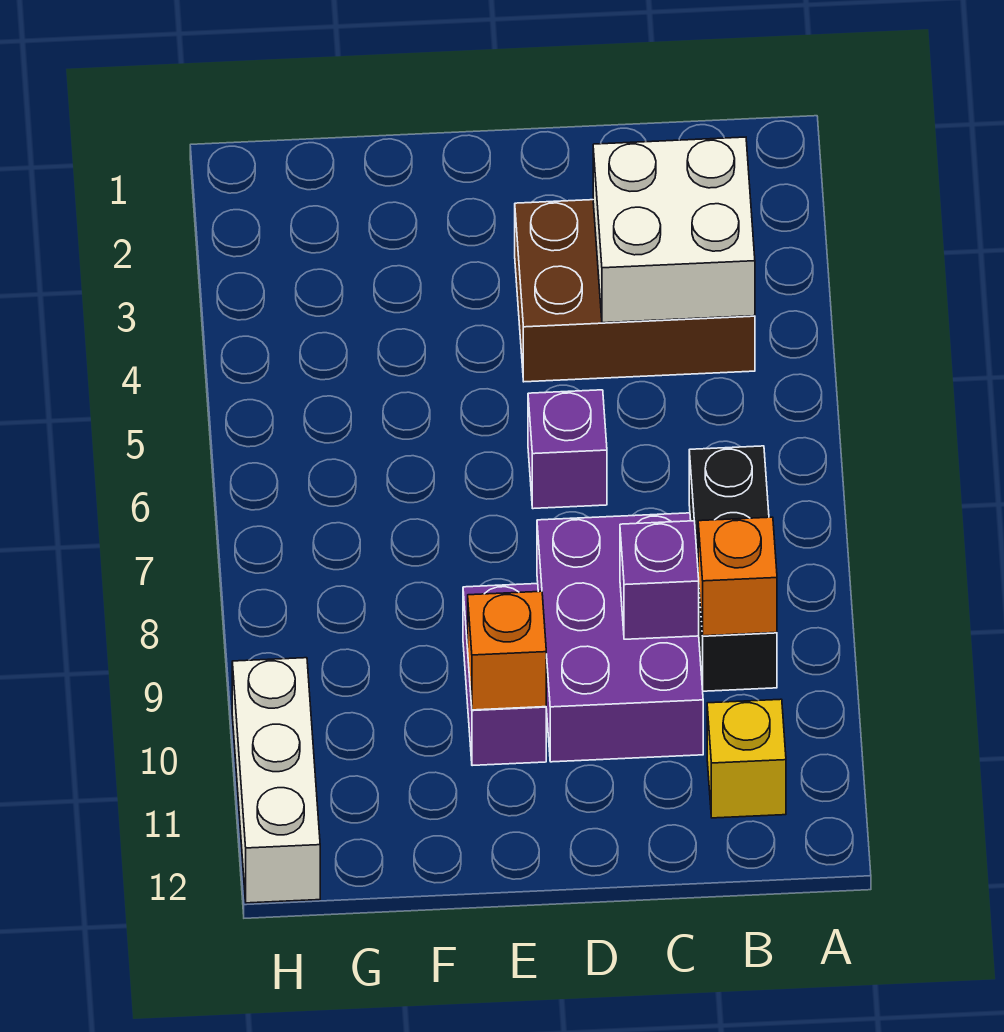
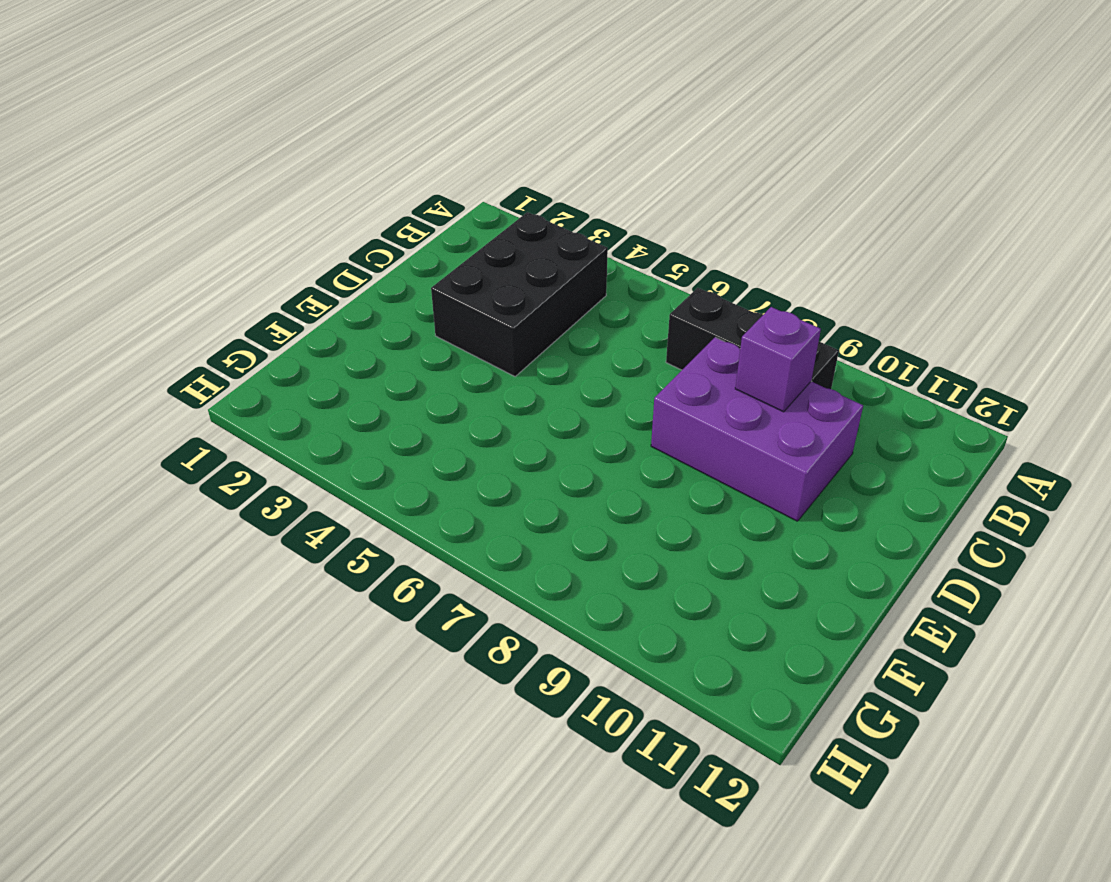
black 2x3 brick [431,212,608,376] -> brown 2x3 brick [515,200,755,382]
none -> yellow 1x1 brick [707,699,786,818]
none -> purple 1x1 brick [528,390,607,509]

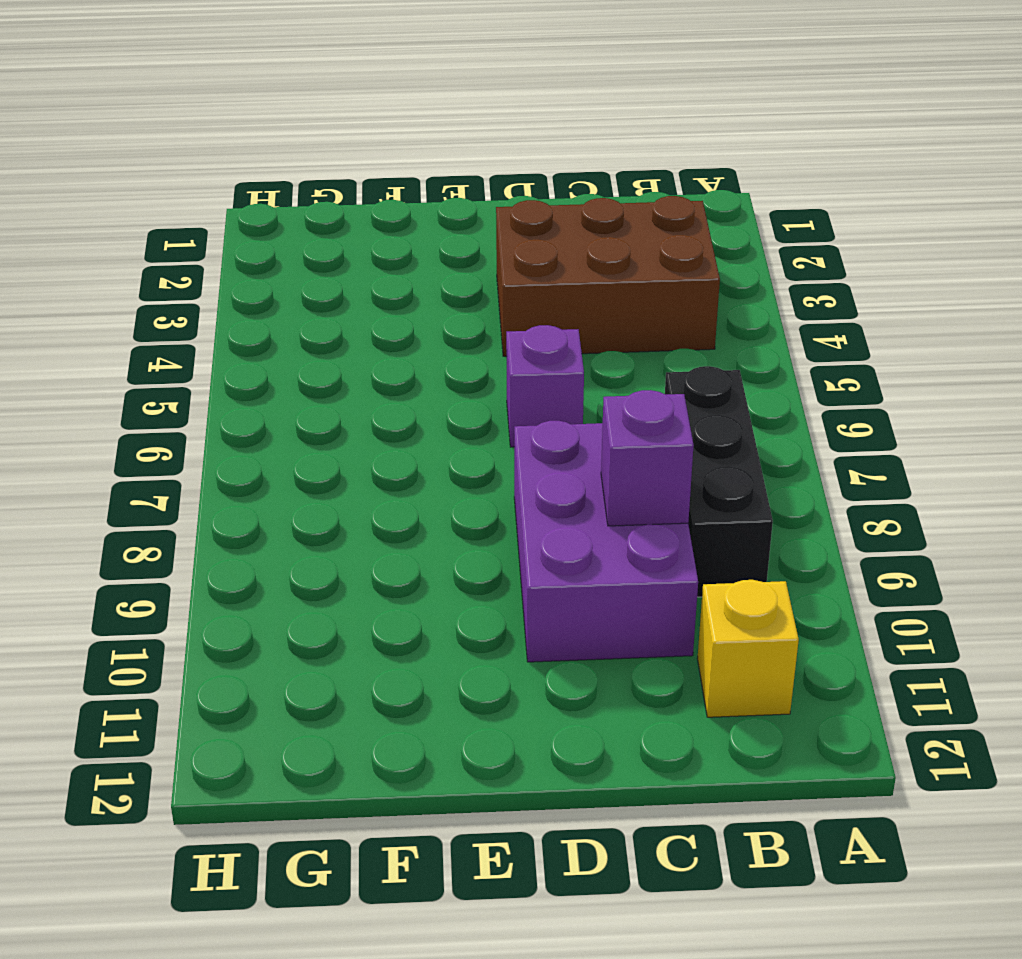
none -> purple 1x2 brick [463,584,546,766]
none -> white 1x3 brick [232,658,320,903]

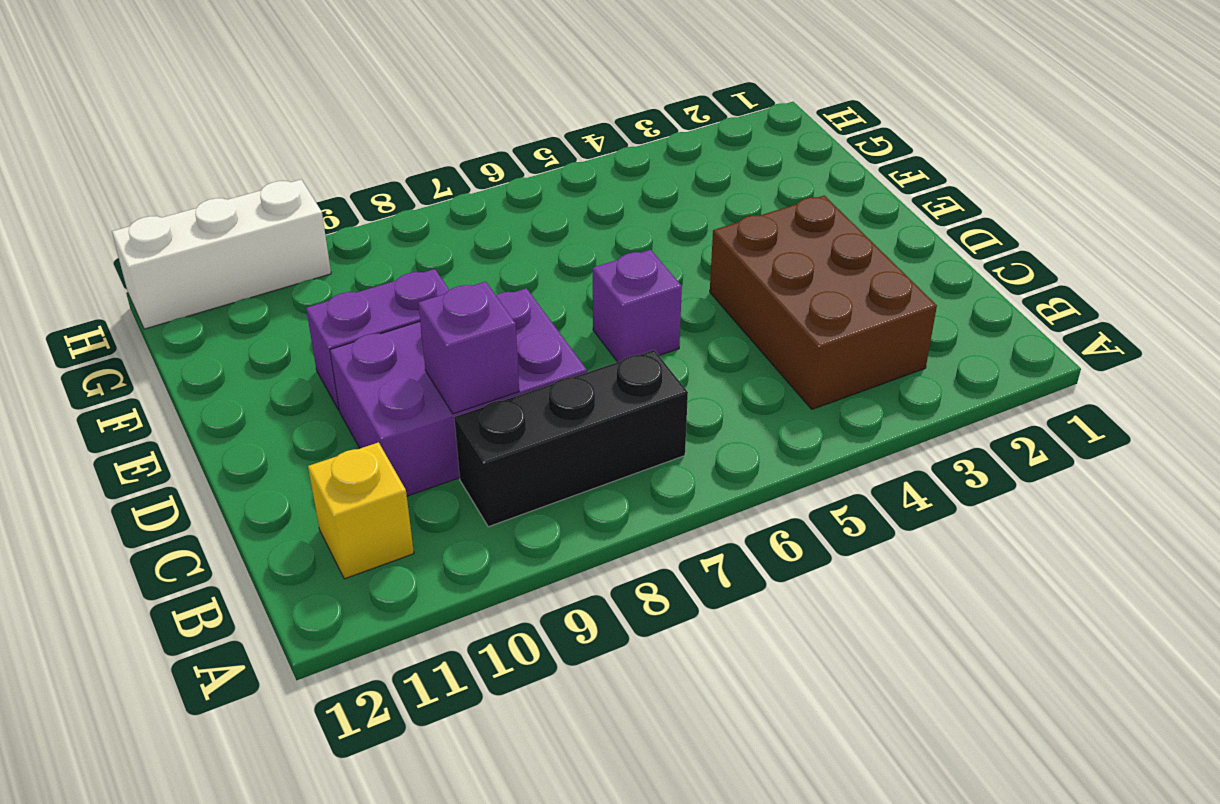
none -> white 2x2 brick [593,137,755,323]
none -> orange 1x1 brick [698,517,777,636]

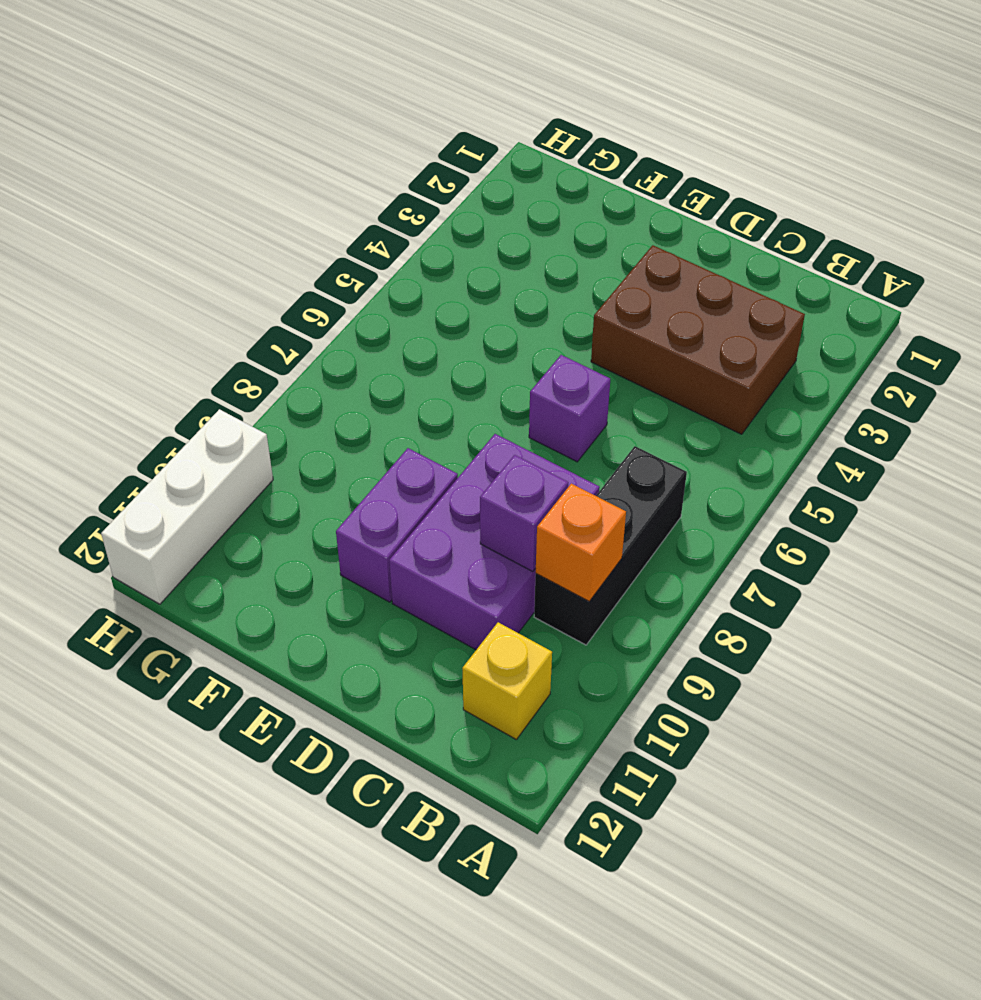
none -> white 2x2 brick [593,137,755,323]
none -> orange 1x1 brick [468,591,546,710]

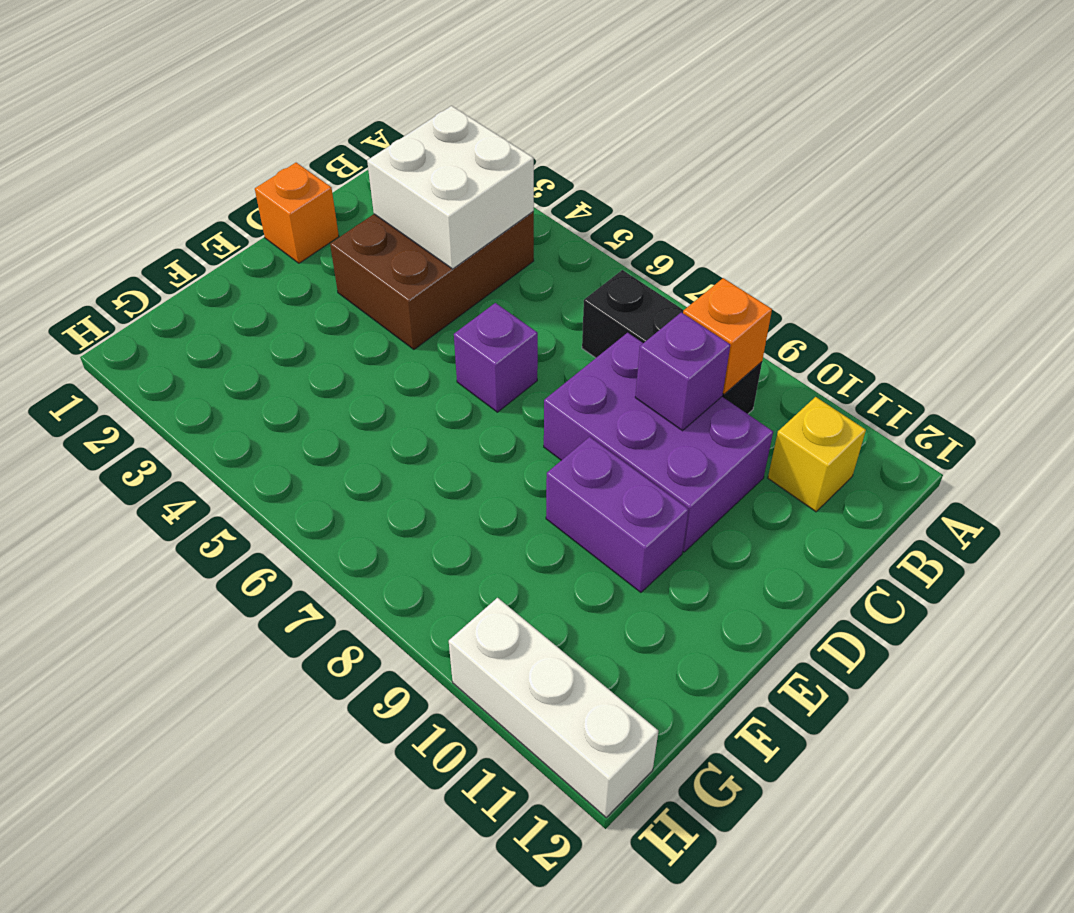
orange 1x1 brick [255,163,339,263] -> orange 1x1 brick moved to [468,591,546,710]

